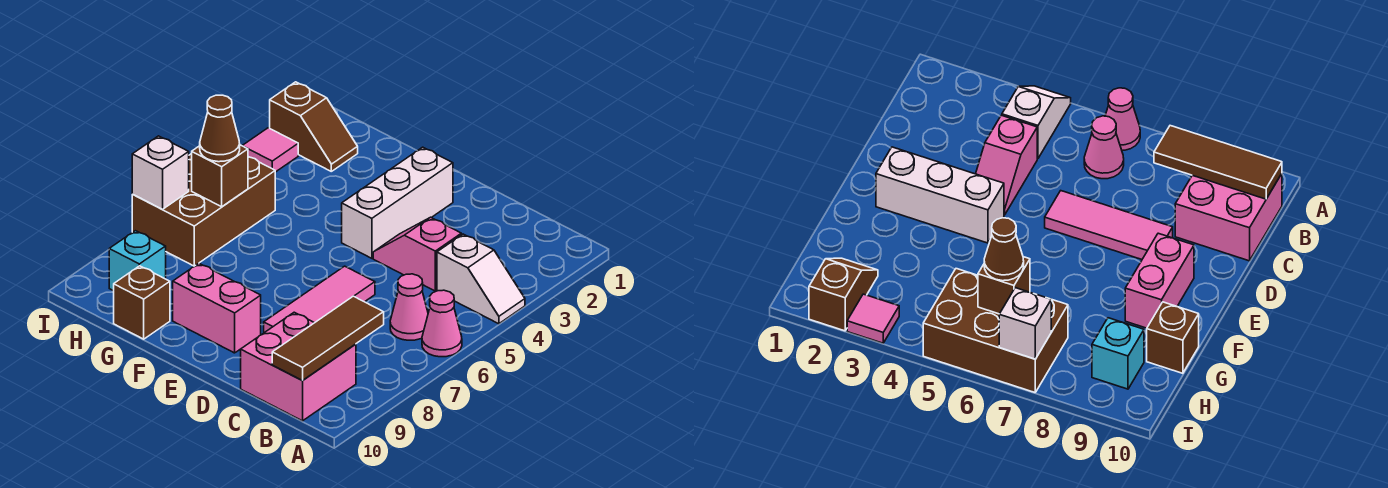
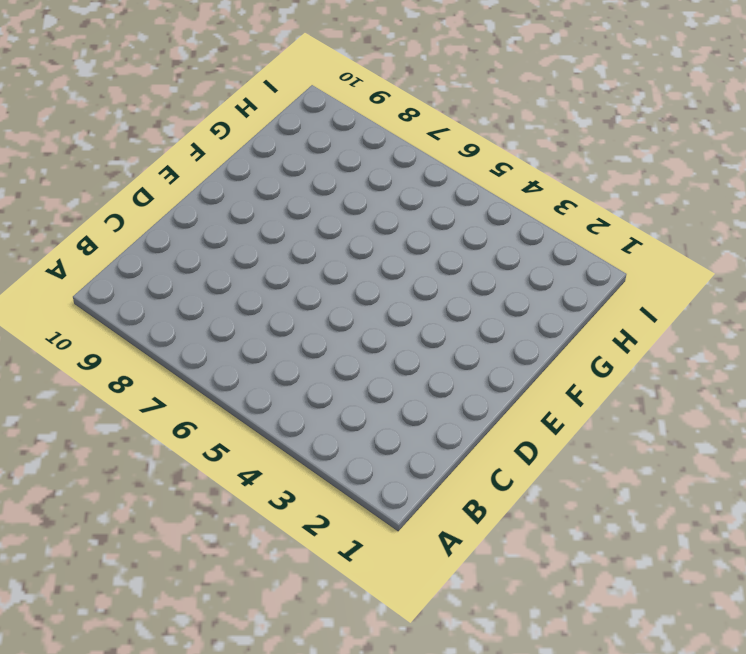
none -> white 1x2 slope [437,234,525,324]
none -> pink 1x1 cone [422,290,462,357]
none -> pink 1x1 cone [390,274,428,340]

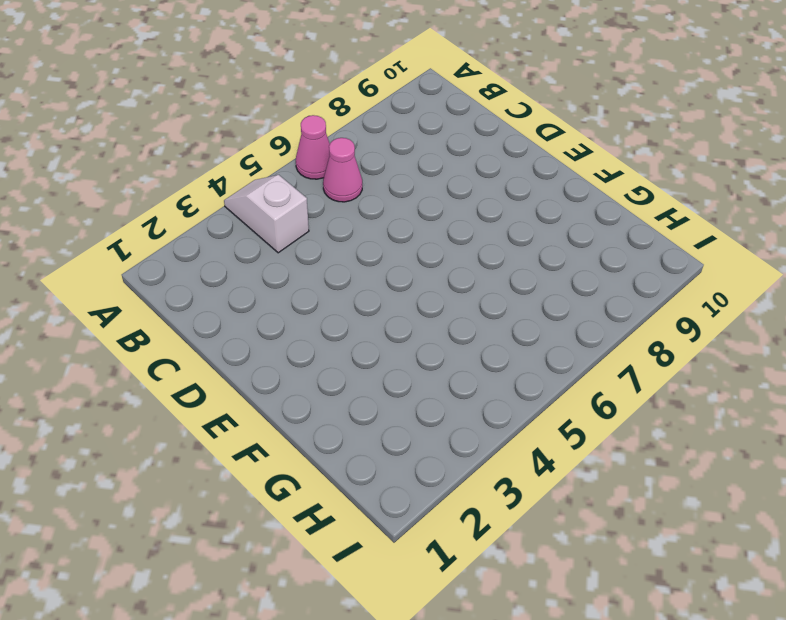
none -> pink 2x2 brick [241,312,356,421]
none -> pink 1x2 slope [373,217,461,291]
none -> pink 1x3 tile [264,266,375,333]

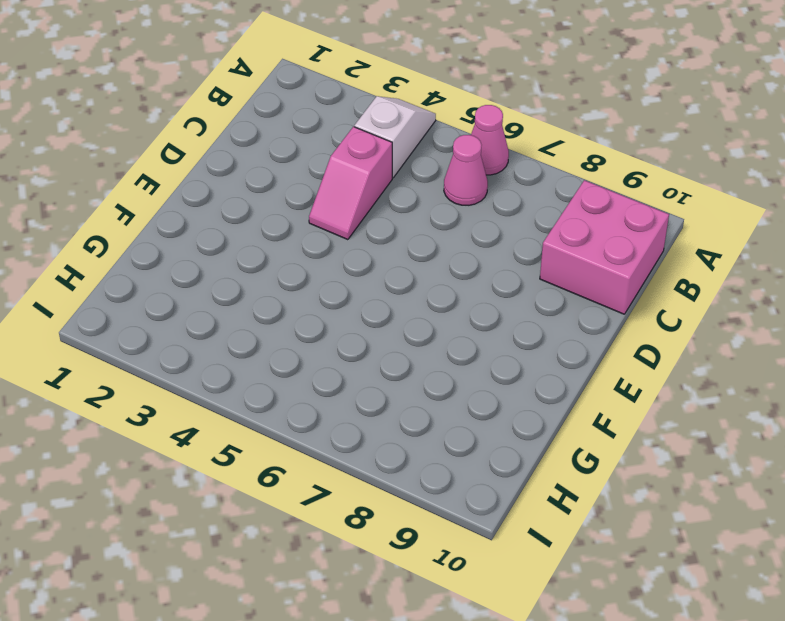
none -> pink 1x3 tile [264,266,375,333]
none -> white 1x3 brick [342,147,453,258]
none -> pink 1x2 brick [173,263,261,353]

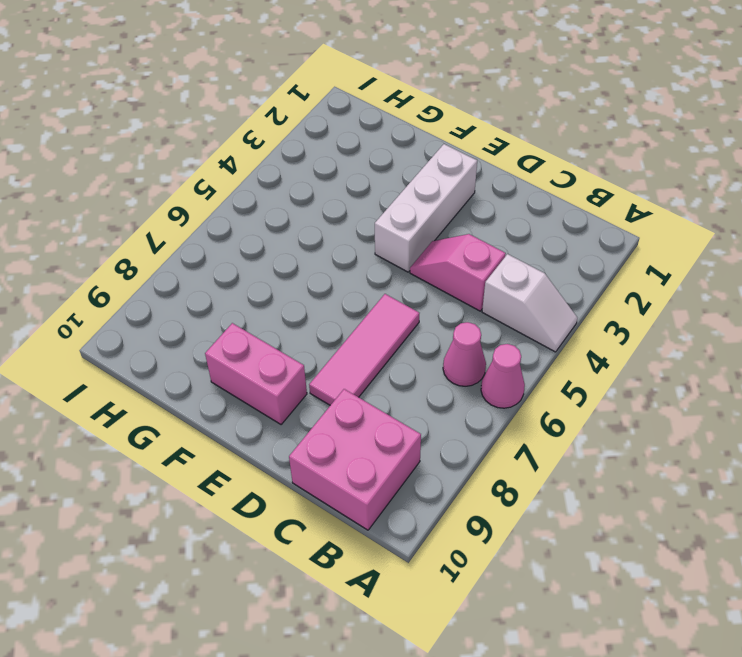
none -> brown 1x1 brick [114,266,170,339]
none -> brown 1x2 slope [270,82,358,171]
none -> brown 2x3 brick [132,154,275,266]

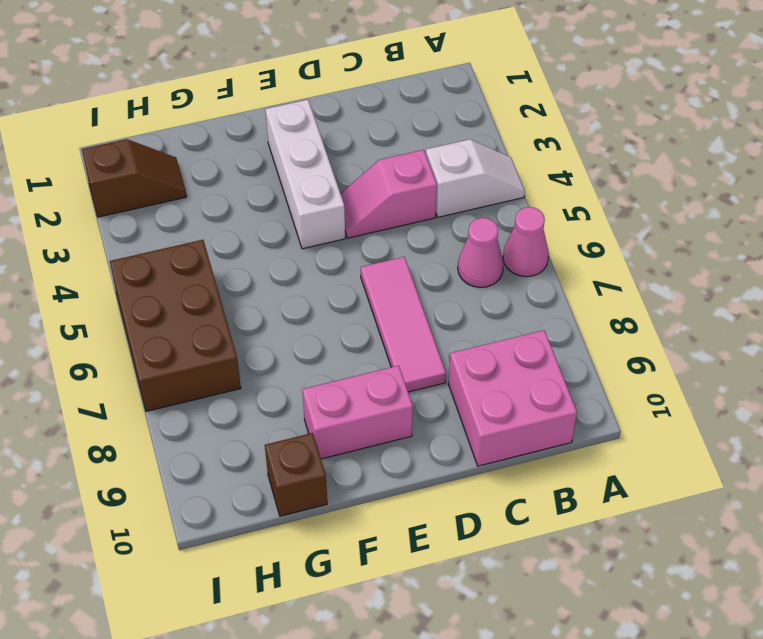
none -> cyan 1x1 brick [109,231,166,291]
none -> pink 1x1 tile [242,128,298,172]
none -> brown 1x3 tile [272,296,384,381]

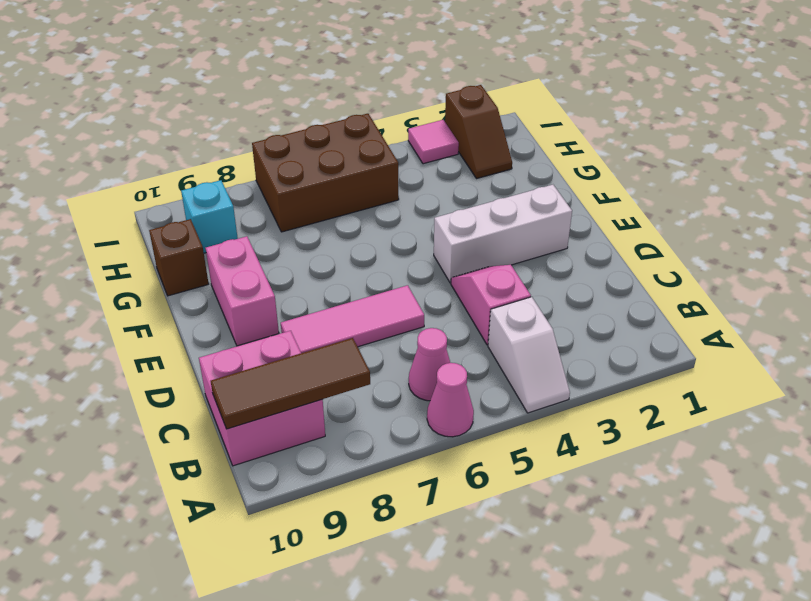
none -> brown 1x1 brick [192,145,248,207]
none -> white 1x1 brick [132,136,189,209]
none -> brown 1x1 cone [200,95,240,162]

